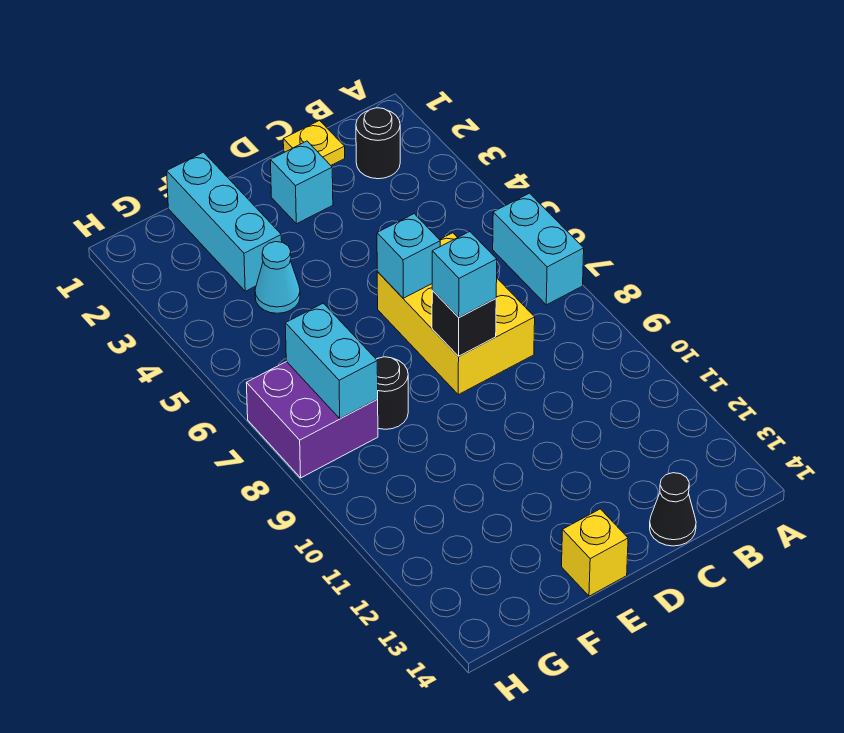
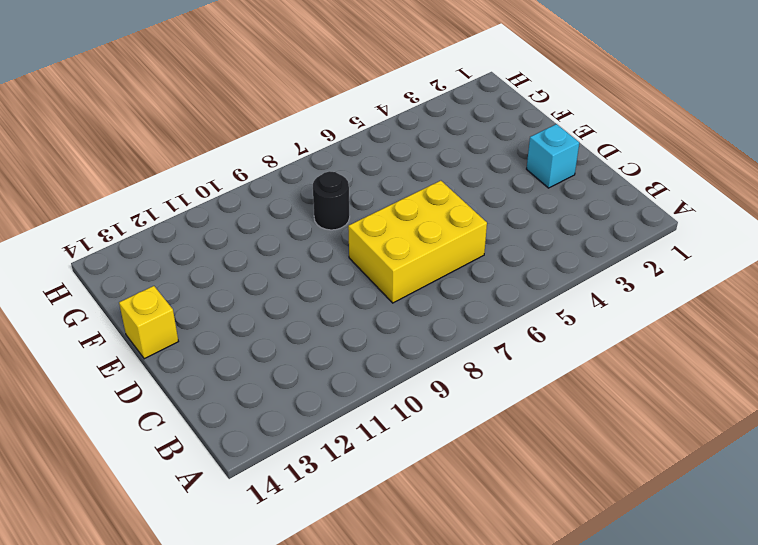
none -> cyan 1x2 brick [493,193,584,305]
none -> black 1x1 round brick [356,108,400,179]
none -> yellow 1x1 plate [283,121,345,165]

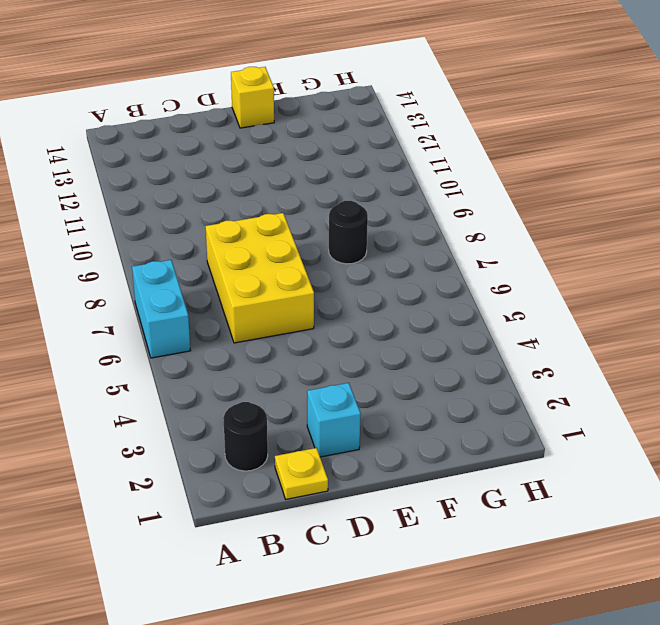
none -> black 1x1 cone [650,473,696,546]
none -> cyan 1x3 brick [167,152,282,291]
none -> cyan 1x1 cone [255,242,300,313]

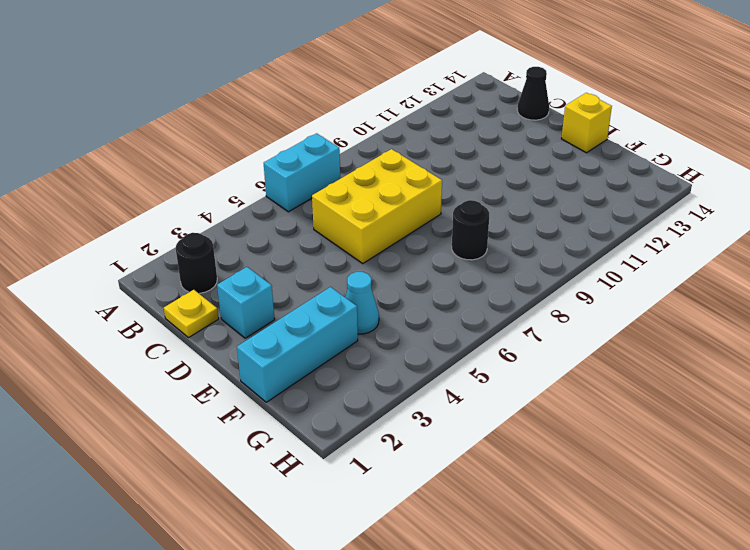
none -> purple 2x2 brick [247,362,378,478]
none -> cyan 1x1 brick [377,214,440,298]
none -> black 1x1 brick [432,290,496,356]

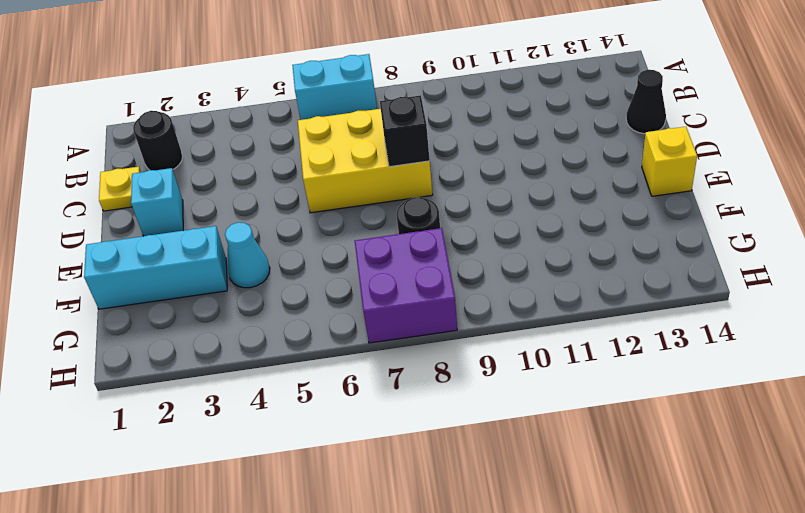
none -> cyan 1x1 brick [377,214,440,298]
none -> cyan 1x2 brick [285,303,378,418]
none -> cyan 1x1 brick [432,232,497,317]

